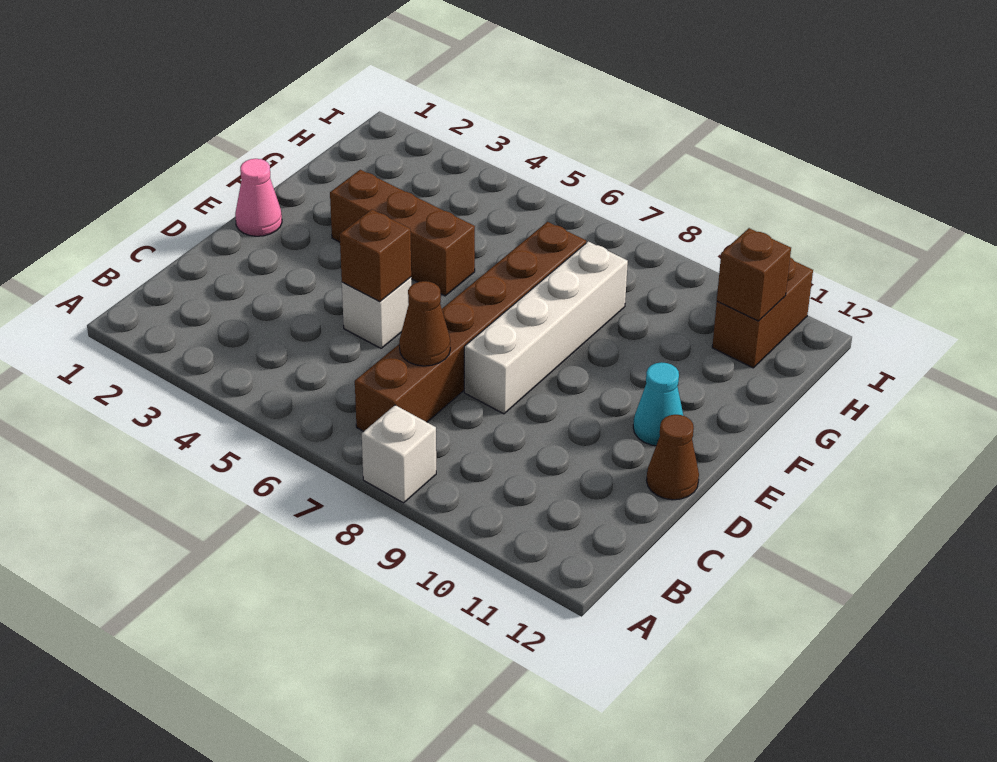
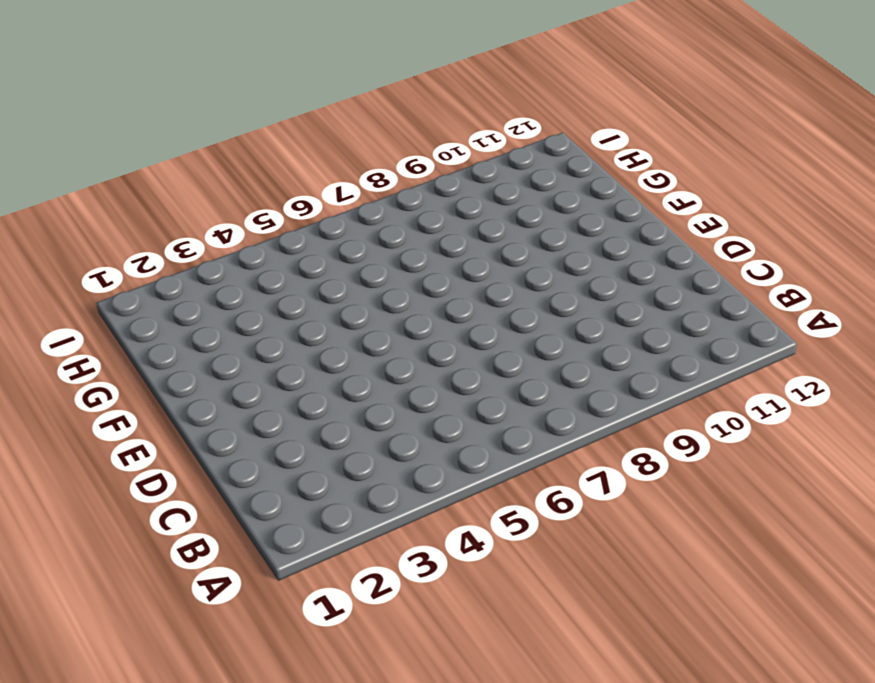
none -> white 1x1 brick [362,405,436,503]
none -> brown 1x6 brick [355,222,586,431]
none -> white 1x1 brick [342,277,411,348]

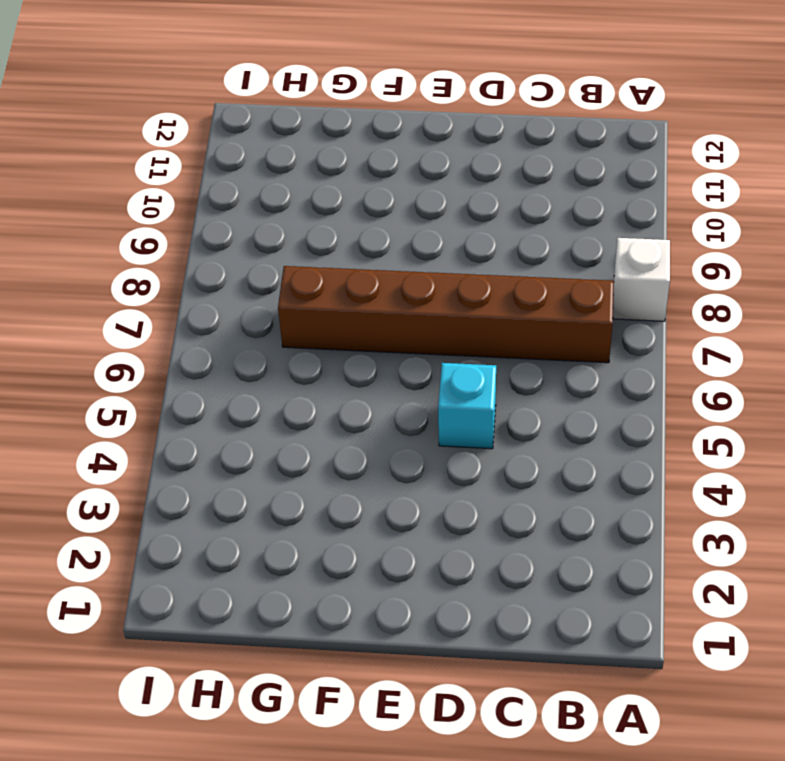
cyan 1x1 brick [438,363,496,449] -> white 1x1 brick [342,277,411,348]
none -> white 1x4 brick [464,241,628,414]
none -> brown 1x1 cone [646,415,699,500]
none -> pink 1x1 cone [235,159,282,236]

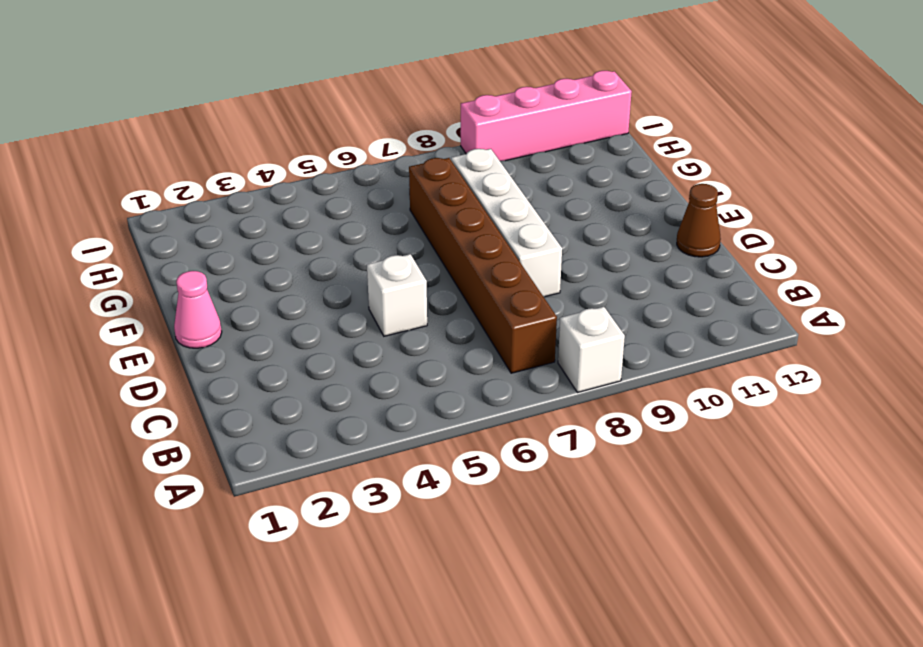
pink 1x4 brick [461,71,632,161] -> brown 1x2 brick [712,257,813,368]
none -> cyan 1x1 cone [633,362,683,446]
none -> brown 1x3 brick [330,170,475,296]
none -> brown 1x1 cone [399,281,450,366]

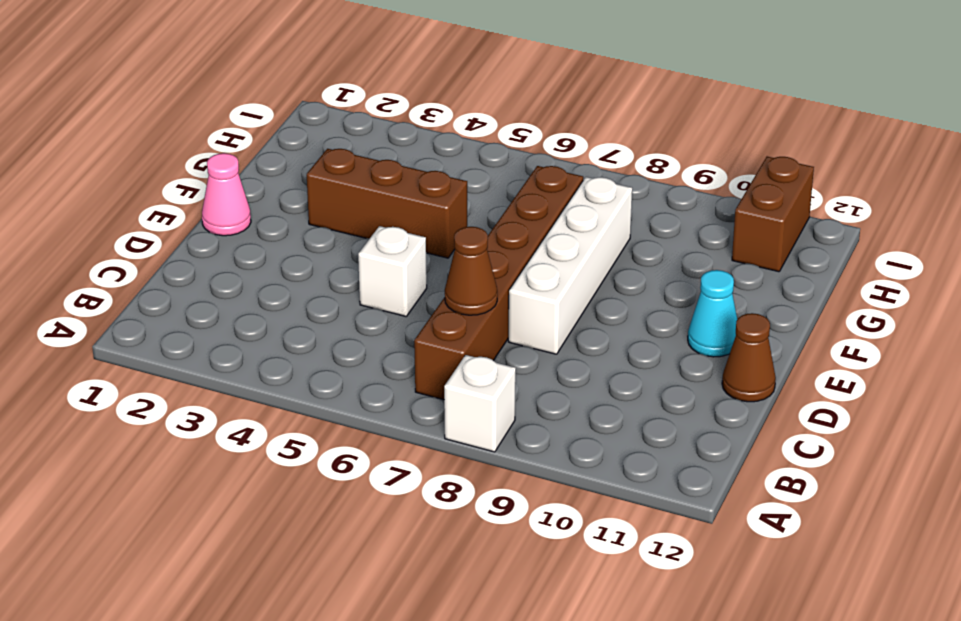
none -> brown 1x1 brick [340,209,411,302]
none -> brown 1x1 brick [717,228,791,321]

